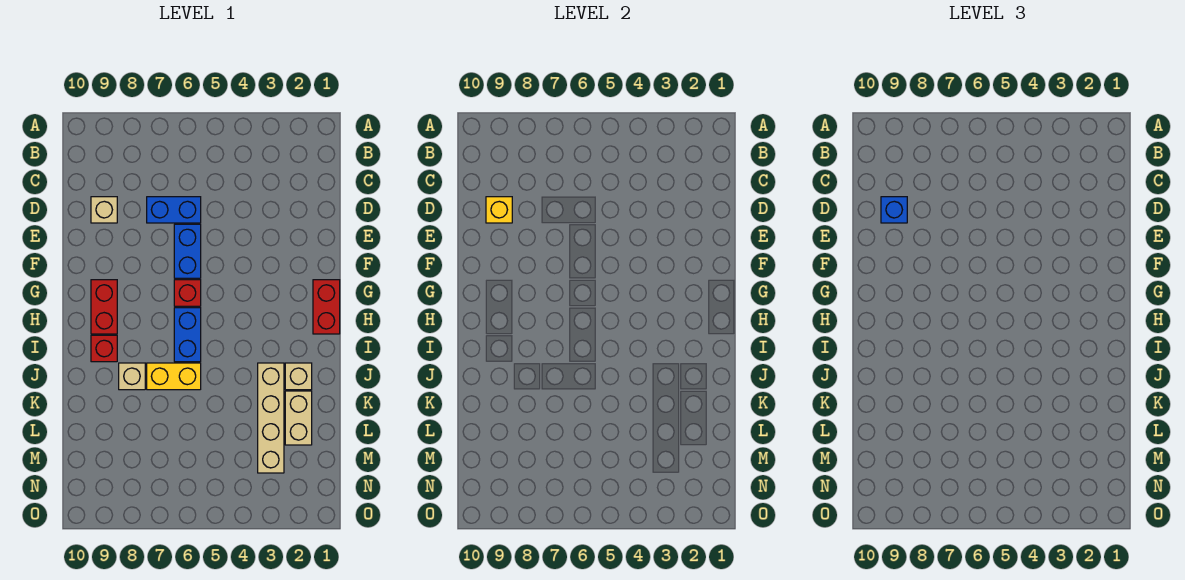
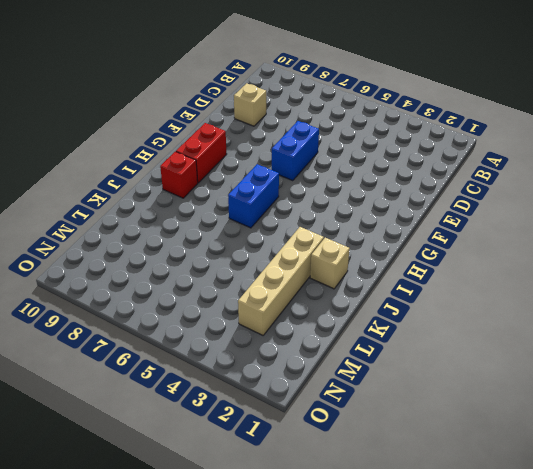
none -> blue 1x2 brick [147,197,201,223]
none -> red 1x2 brick [313,280,340,334]
none -> red 1x1 brick [174,280,201,306]

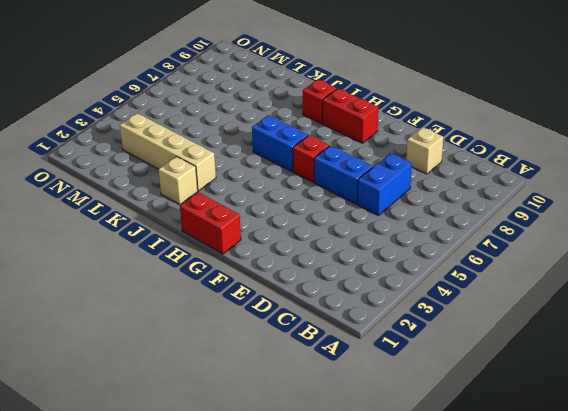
none -> yellow 1x2 brick [147,363,201,390]
none -> tan 1x1 brick [119,363,145,390]
none -> tan 1x2 brick [285,391,312,445]

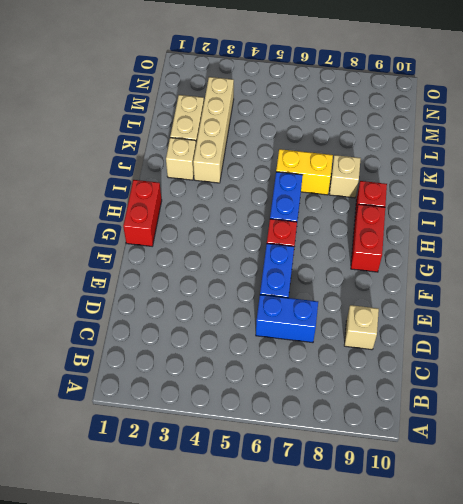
none -> yellow 1x1 brick [486,197,512,223]
none -> blue 1x1 brick [881,197,907,223]

